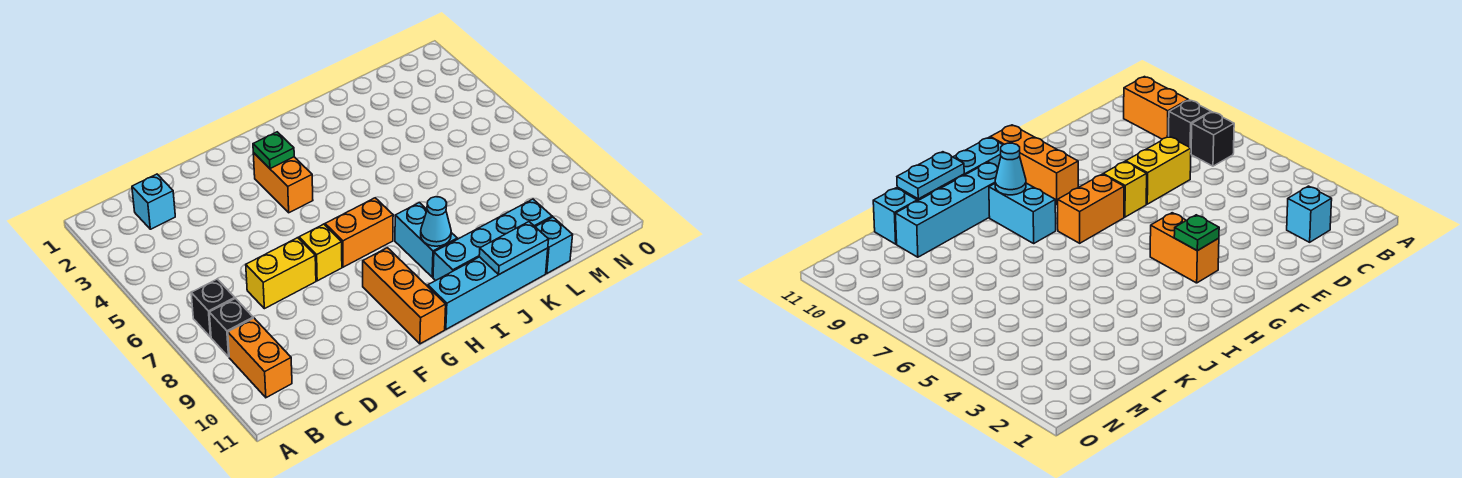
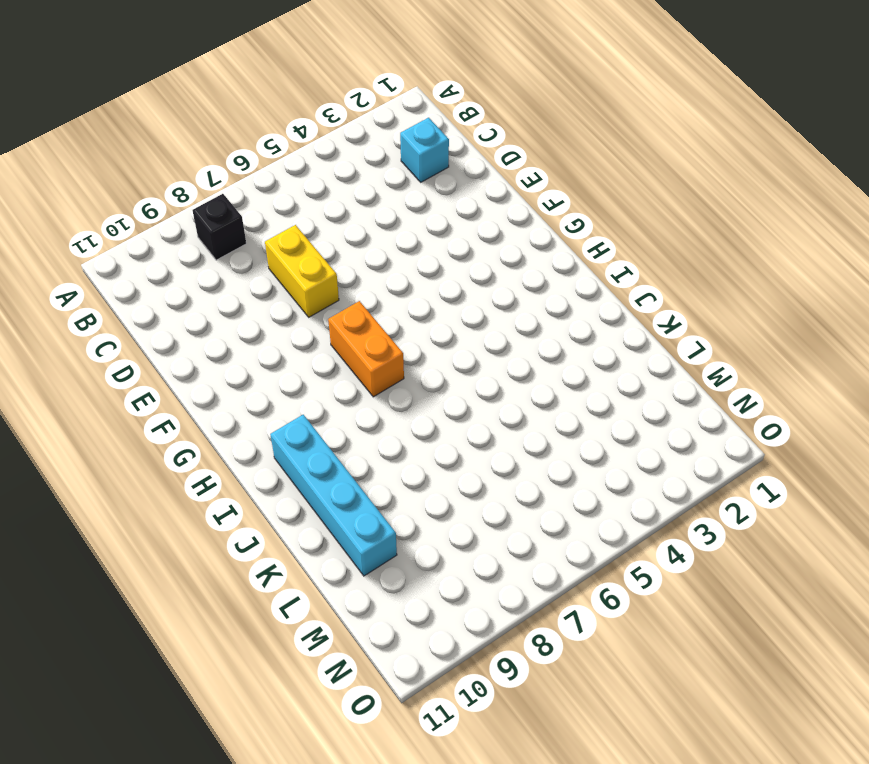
none -> black 1x1 brick [191,279,235,337]
none -> orange 1x2 brick [228,318,292,398]
none -> yellow 1x1 brick [299,224,342,281]

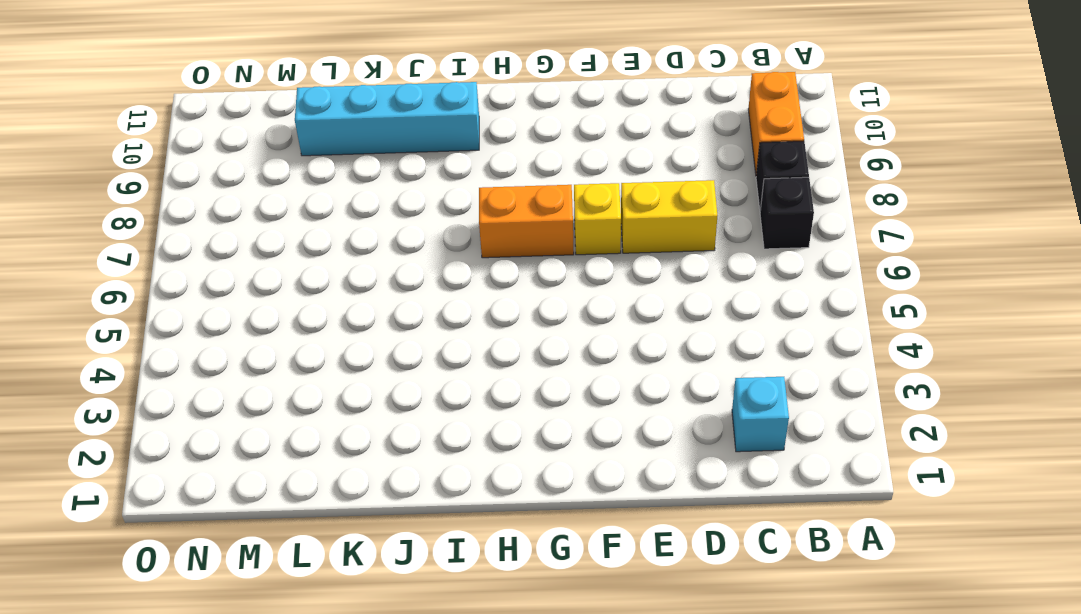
none -> orange 1x2 brick [253,153,313,213]
none -> orange 1x3 brick [363,248,446,344]
none -> cyan 1x4 brick [428,248,548,329]

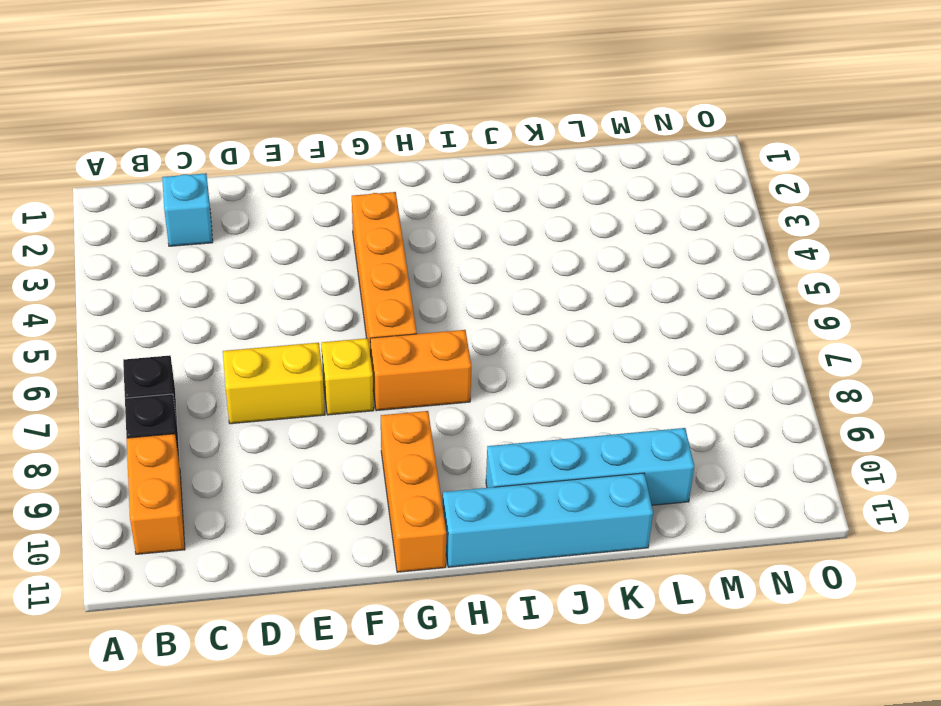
orange 1x4 brick [352,192,417,357] -> orange 1x2 brick [253,153,313,213]
none -> cyan 1x2 brick [395,203,457,277]
none -> cyan 1x1 brick [536,217,573,273]
none -> green 1x1 plate [253,132,294,169]

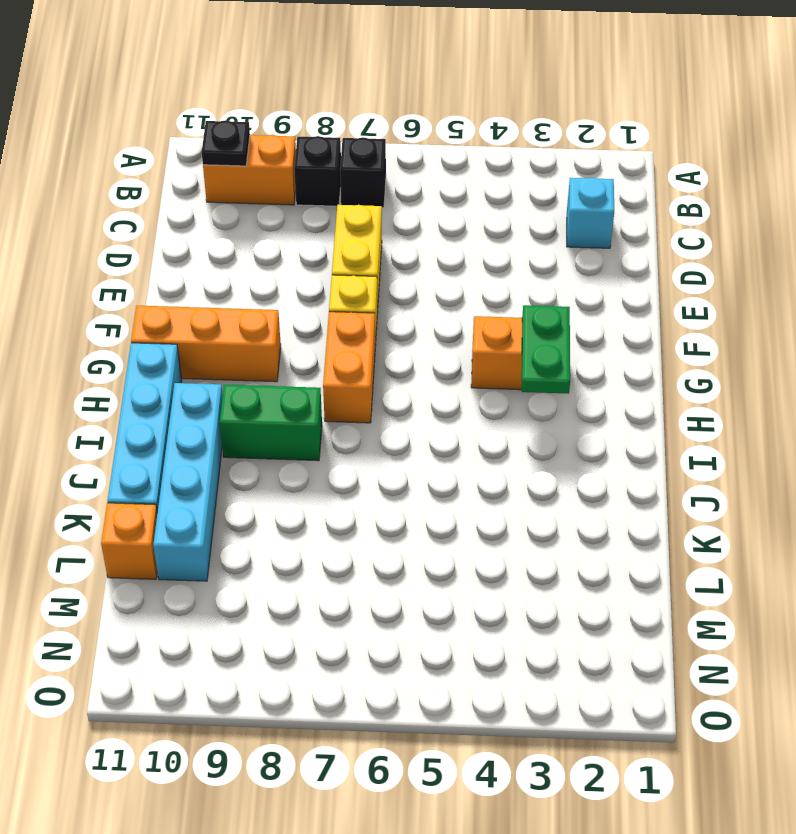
black 1x1 plate [202,120,250,166] -> none
green 1x2 plate [522,305,570,394] -> green 1x1 plate [253,132,294,169]
green 1x2 brick [220,385,322,461] -> cyan 1x2 brick [395,203,457,277]
orange 1x1 brick [101,503,157,579] -> cyan 1x1 brick [536,217,573,273]
none -> cyan 1x1 cone [421,197,451,246]
none -> cyan 1x2 plate [479,222,549,274]

